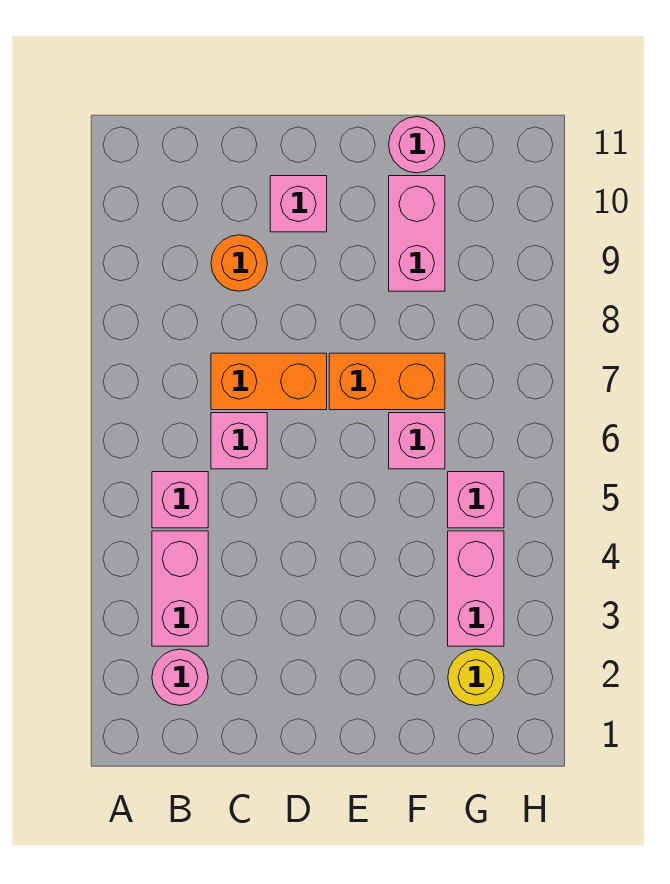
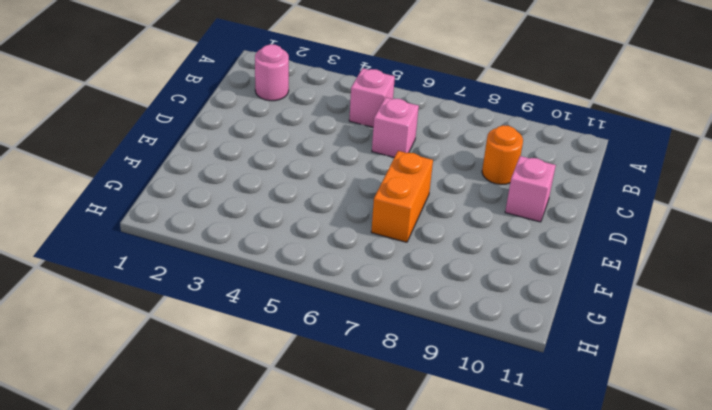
none -> pink 1x2 brick [152,531,208,646]
none -> orange 1x2 brick [211,353,327,410]
none -> pink 1x1 brick [389,413,445,469]

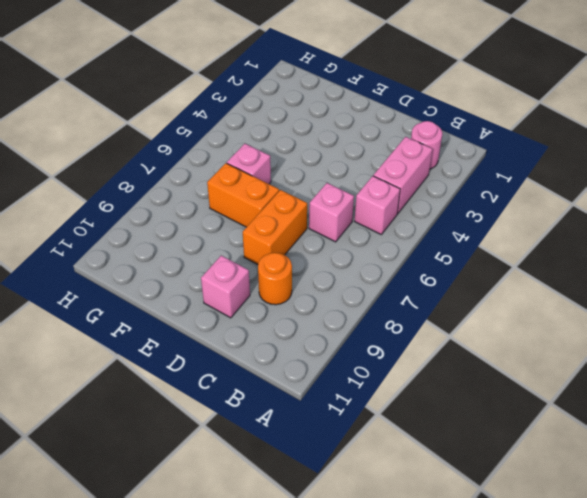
orange 1x2 brick [243,190,307,265] -> orange 1x2 brick turned to [211,353,327,410]
none -> pink 1x2 brick [389,176,445,291]
none -> pink 1x1 round brick [389,117,445,173]
none -> yellow 1x1 round brick [448,649,504,706]

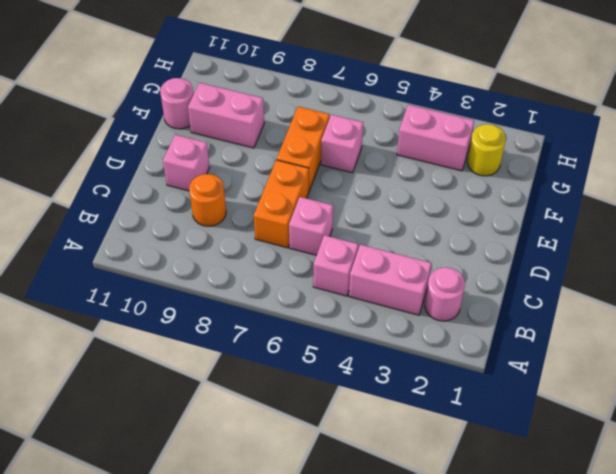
none -> pink 1x1 brick [448,472,504,528]

